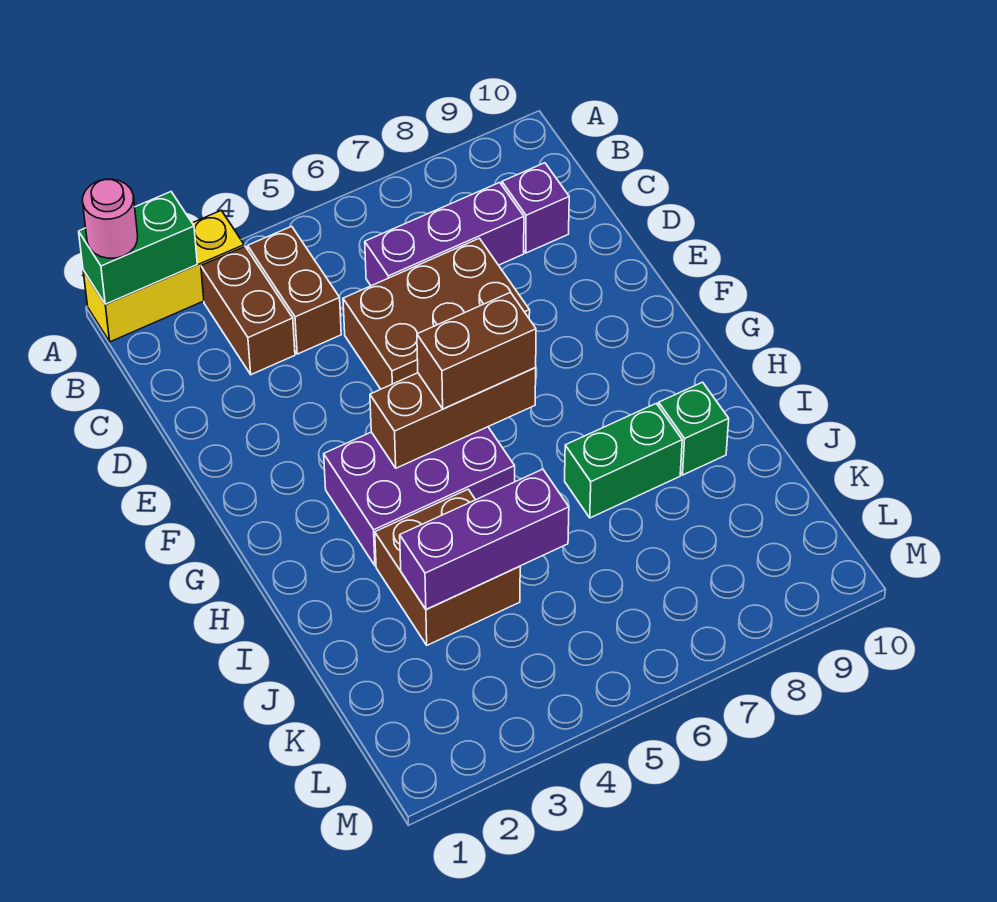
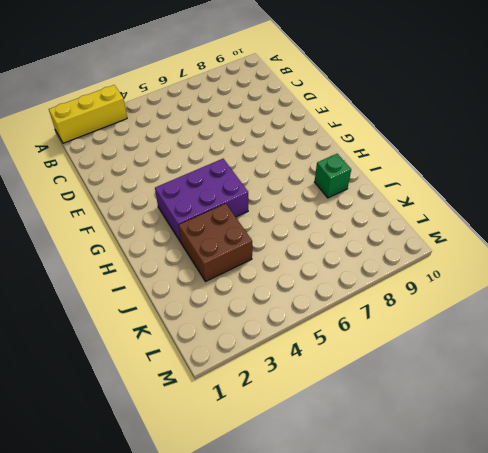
none -> brown 1x2 brick [201,247,295,375]
none -> brown 1x2 brick [248,226,341,354]
none -> purple 1x3 brick [365,182,524,286]

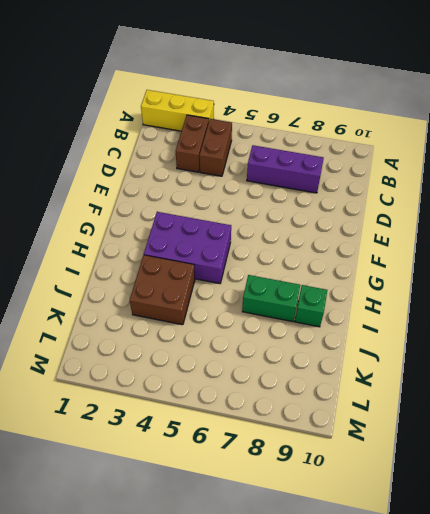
none -> purple 1x1 brick [502,163,569,253]
none -> brown 2x3 brick [343,238,530,389]
none -> green 1x2 brick [79,192,197,304]

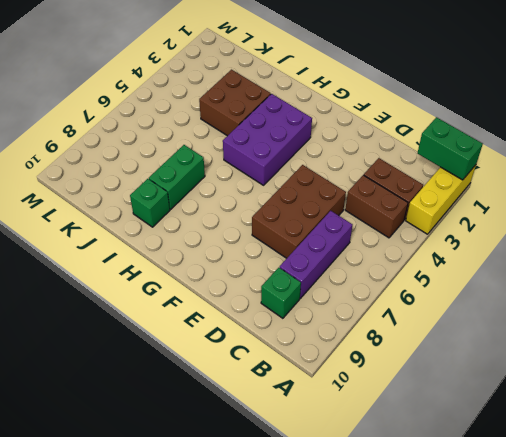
green 1x2 brick [418,117,483,180] -> green 1x2 brick turned to [79,192,197,304]
green 1x1 brick [261,268,301,318] -> purple 1x1 brick [502,163,569,253]
none -> brown 1x3 brick [370,368,536,468]
none -> purple 1x3 brick [400,469,569,610]
none -> pink 1x1 round brick [83,179,138,258]

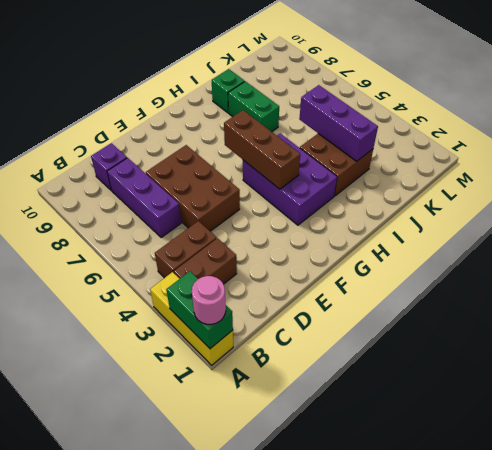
none -> brown 1x2 brick [417,292,536,409]

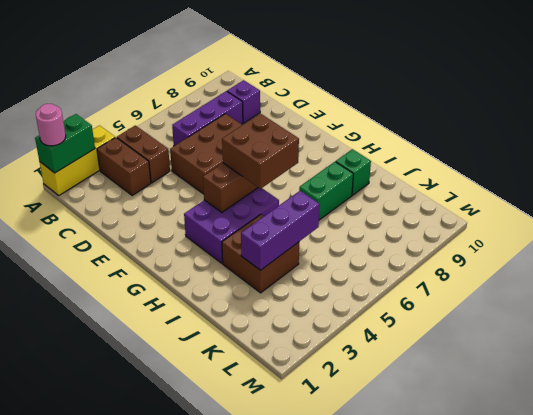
brown 2x2 brick [222,114,299,189] -> brown 1x2 brick [417,292,536,409]

